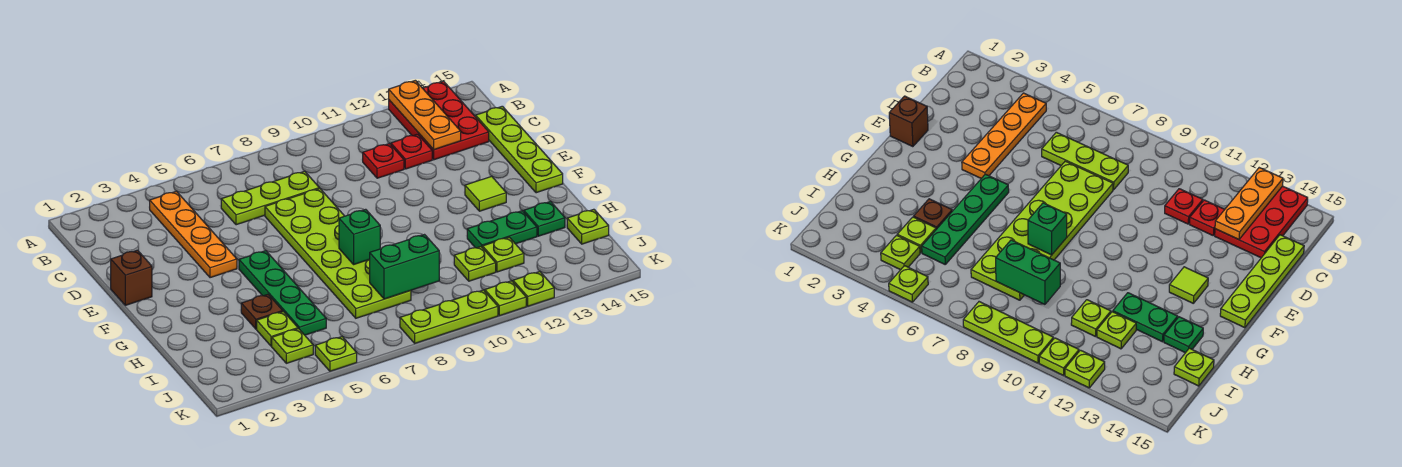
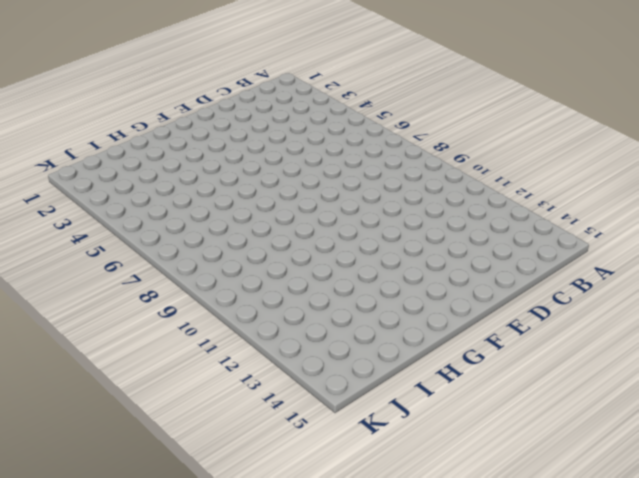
none -> red 2x3 plate [389,81,489,160]
none -> orange 1x4 plate [150,191,237,278]
none -> lime 1x3 plate [221,171,319,225]

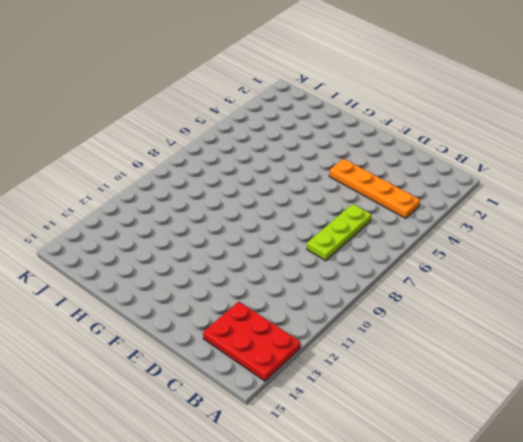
none -> red 1x1 plate [363,143,404,178]
none -> red 1x1 plate [391,134,432,169]
none -> lime 1x4 plate [476,106,563,193]

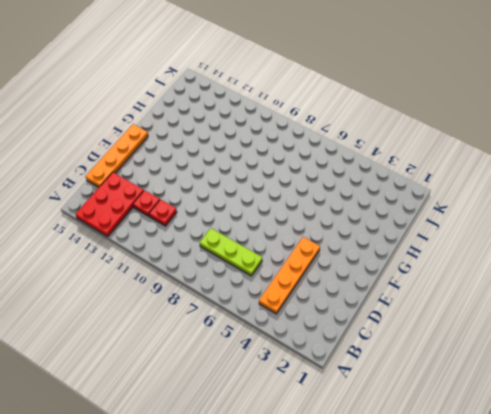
orange 1x4 plate [86,124,148,187] -> lime 1x4 plate [476,106,563,193]
none -> lime 2x6 plate [265,188,411,318]
none -> brown 1x1 brick [111,250,152,305]
none -> green 1x4 plate [239,251,326,335]

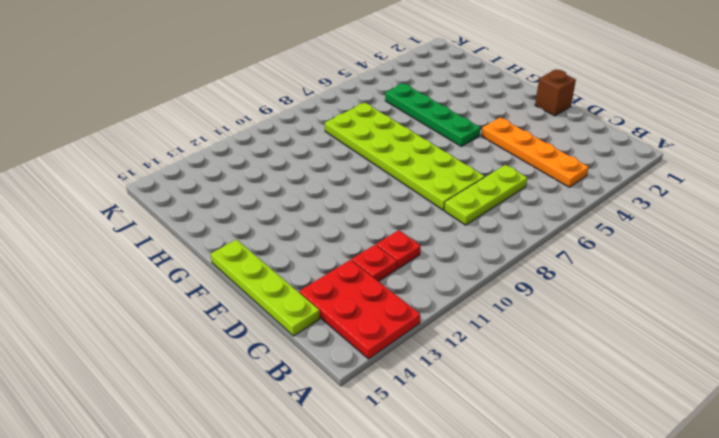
none -> lime 1x1 tile [465,176,506,211]
none -> brown 1x1 plate [241,294,283,329]
none -> green 1x2 plate [467,211,537,248]

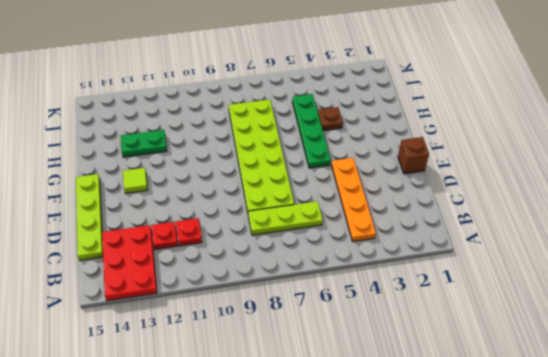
none -> green 1x1 plate [524,201,565,236]
none -> lime 1x1 plate [257,311,298,346]
none -> lime 1x1 plate [454,247,496,281]

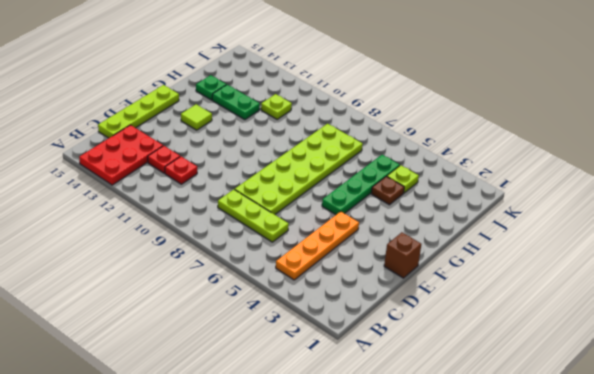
none -> lime 1x1 plate [482,237,524,272]
none -> lime 1x1 plate [567,209,609,244]
none -> lime 1x1 plate [272,329,313,363]

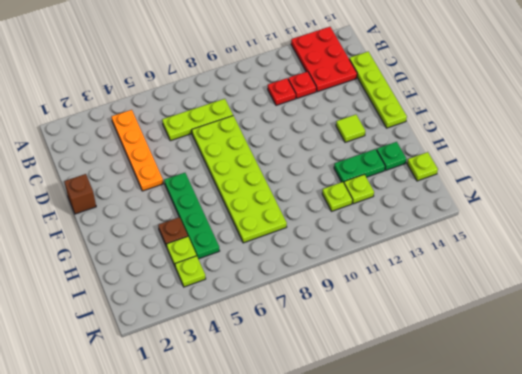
none -> lime 1x1 plate [315,337,357,371]
none -> lime 1x3 plate [400,290,498,343]
none -> lime 1x1 plate [485,281,526,316]

